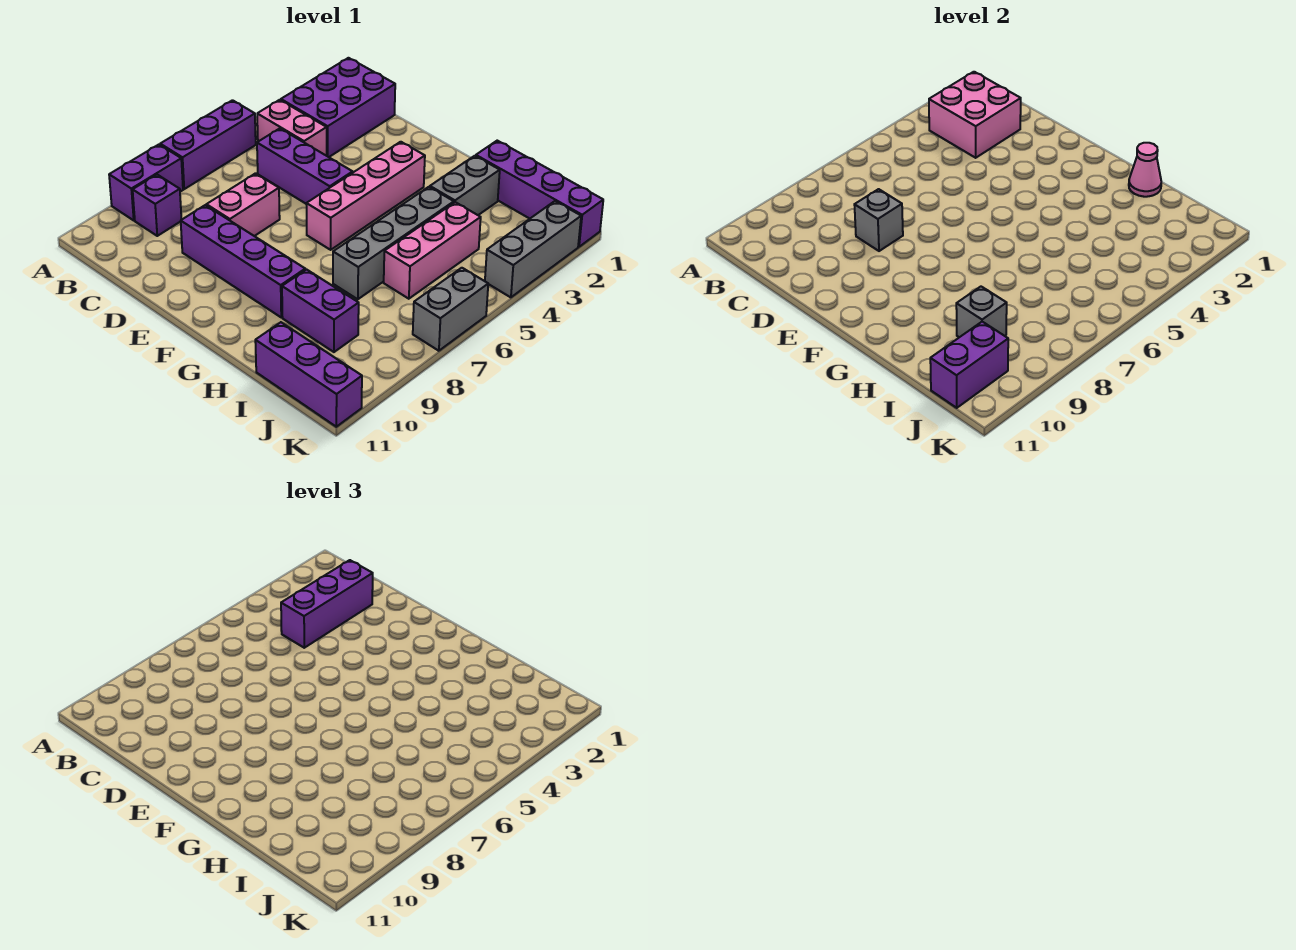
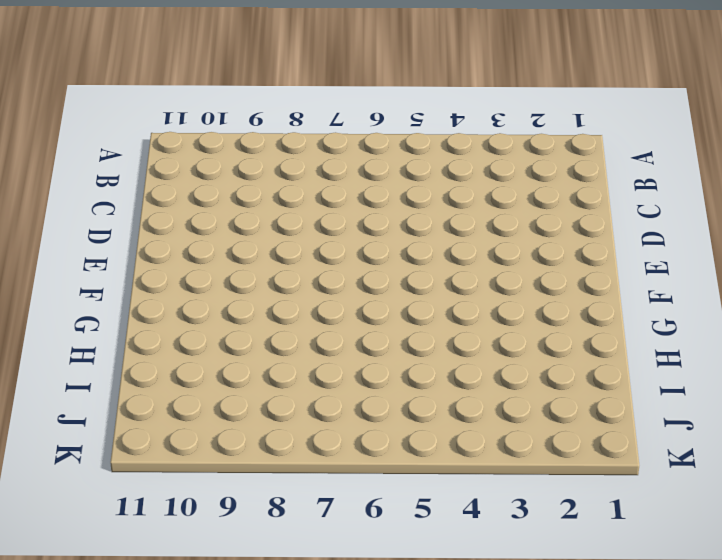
none -> purple 1x3 brick [160,100,256,189]
none -> purple 1x2 brick [109,145,183,220]
none -> purple 2x3 brick [281,58,395,157]

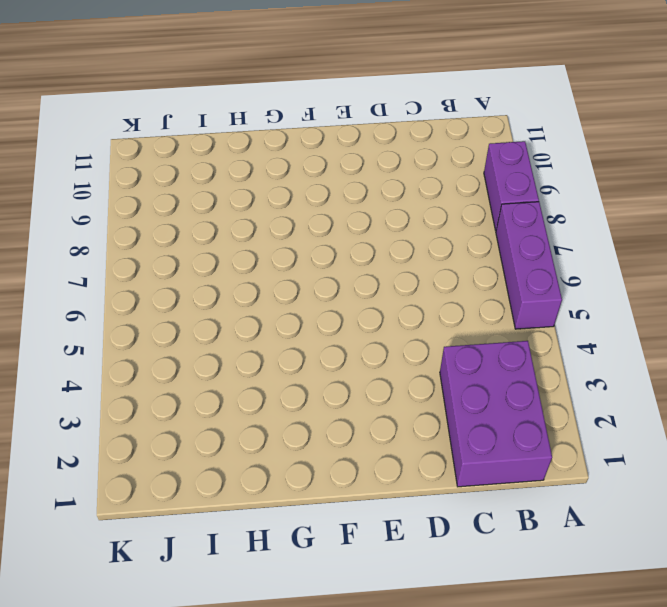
none -> pink 1x2 brick [257,100,327,156]
none -> purple 1x1 brick [133,175,182,236]
none -> purple 1x3 brick [257,128,353,204]

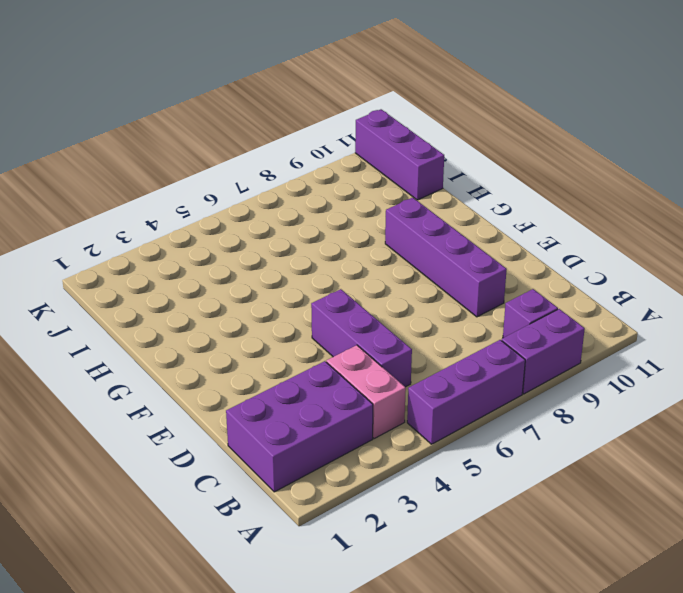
none -> pink 1x2 brick [206,173,280,236]
none -> pink 1x4 brick [306,142,425,250]
none -> purple 1x4 brick [476,141,603,247]

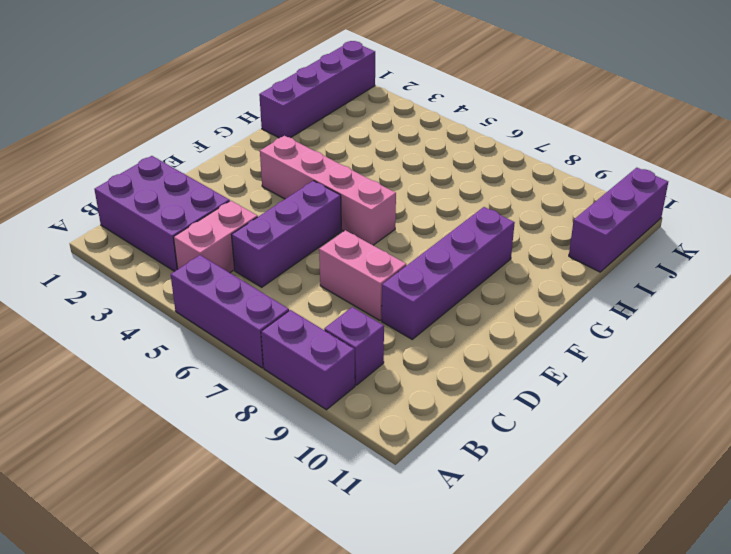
none -> grey 1x2 brick [430,156,500,215]
none -> grey 1x4 brick [333,187,454,299]
none -> purple 1x2 brick [282,270,359,352]

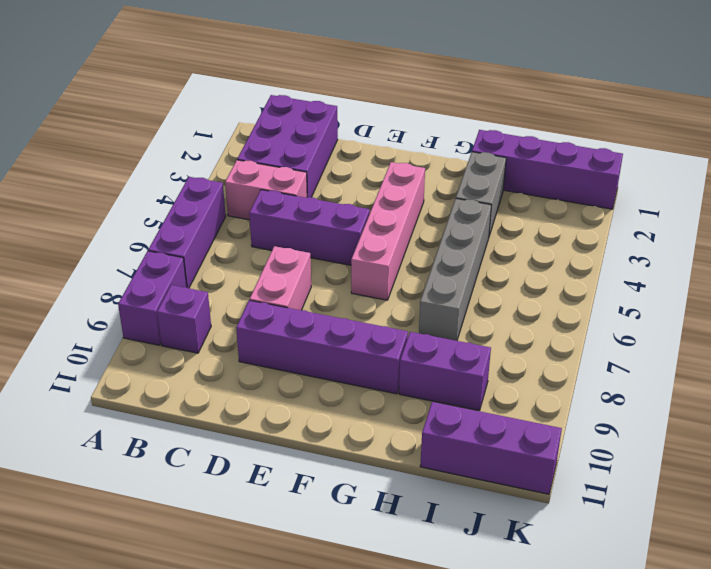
none -> pink 1x3 brick [384,202,481,299]
none -> grey 1x3 brick [485,201,581,297]
none -> grey 1x2 brick [413,268,488,351]

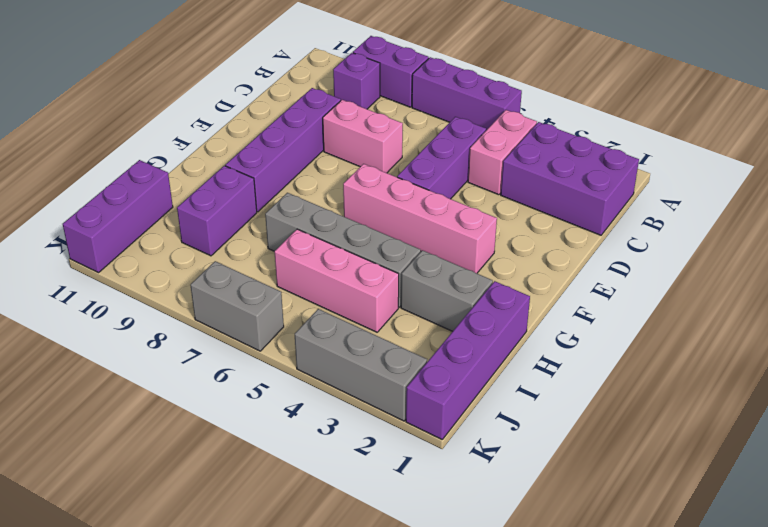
none -> pink 2x2 brick [929,72,1021,158]
none -> grey 1x1 brick [854,189,903,251]
none -> pink 1x1 cone [1129,143,1161,197]

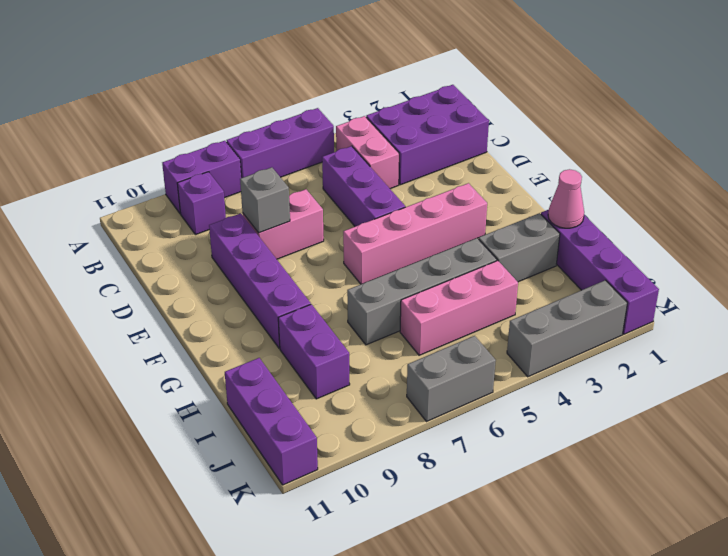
none -> pink 2x2 brick [929,72,1021,158]
none -> grey 1x1 brick [956,287,1007,337]
none -> purple 1x2 brick [930,322,1008,408]

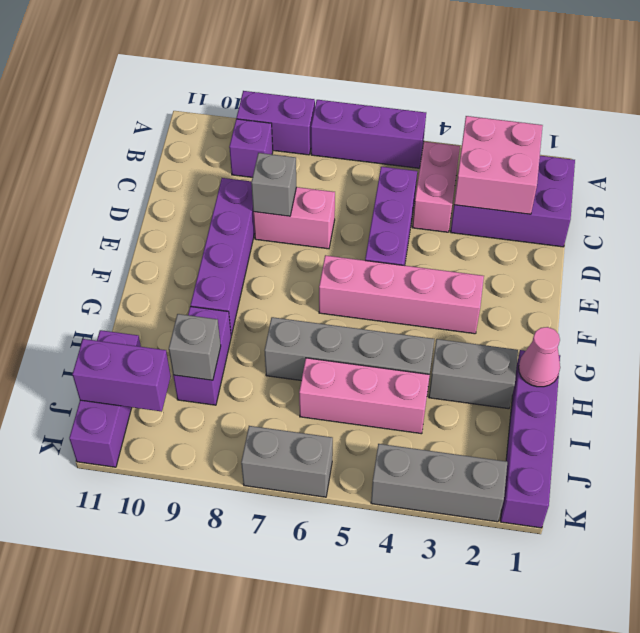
none -> purple 1x3 brick [281,560,373,648]

